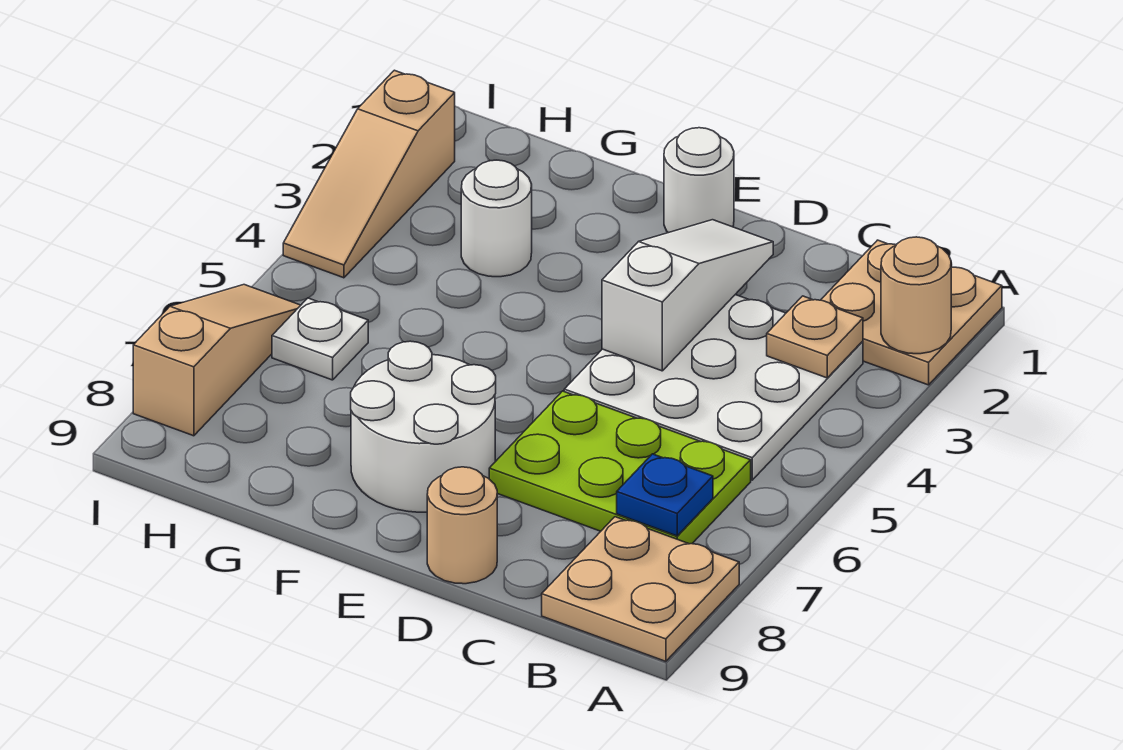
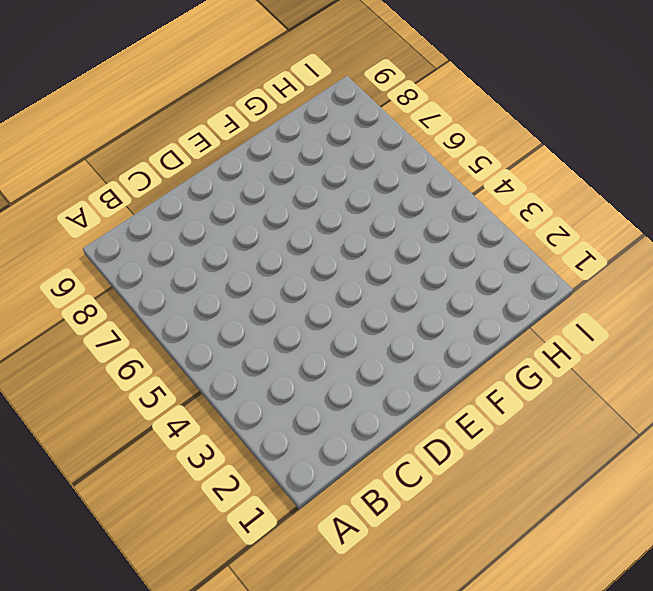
none -> tan 2x2 plate [821,240,1002,385]
none -> tan 2x2 plate [542,517,739,661]
none -> white 3x3 plate [564,295,863,480]

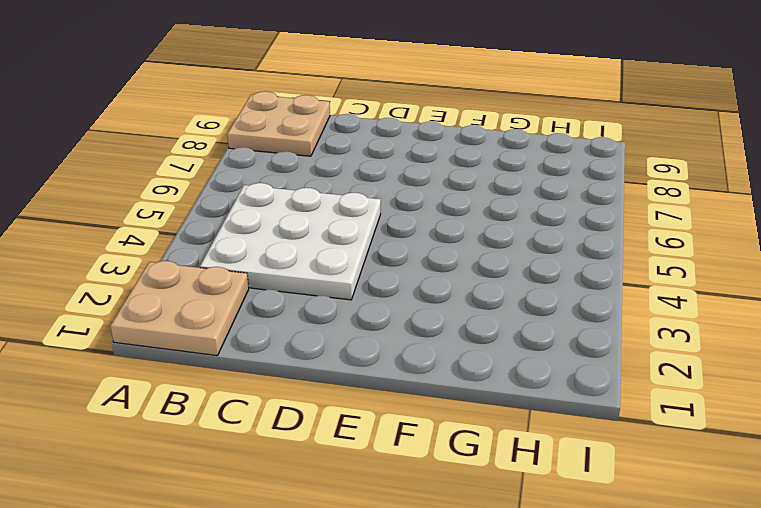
none -> lime 2x3 plate [489,391,751,544]
none -> tan 1x1 round brick [427,467,497,584]
none -> white 1x1 round brick [664,128,734,233]

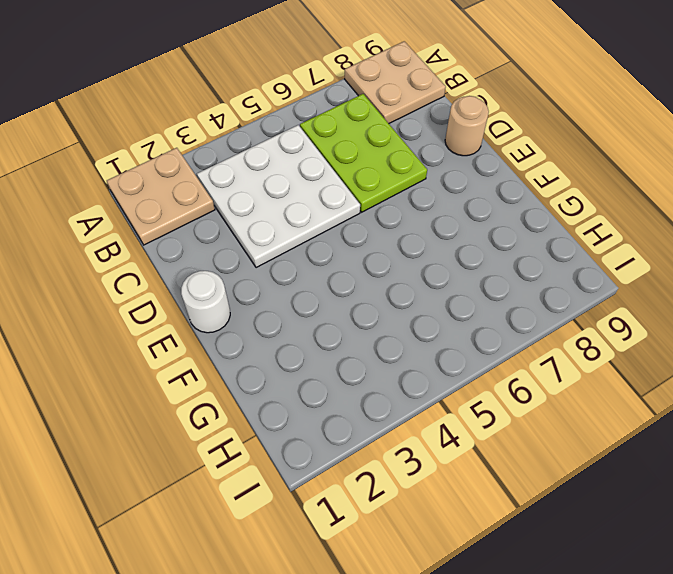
none -> white 2x2 round brick [351,341,496,512]
none -> white 1x1 round brick [461,160,532,277]
none -> white 1x1 plate [272,298,368,380]

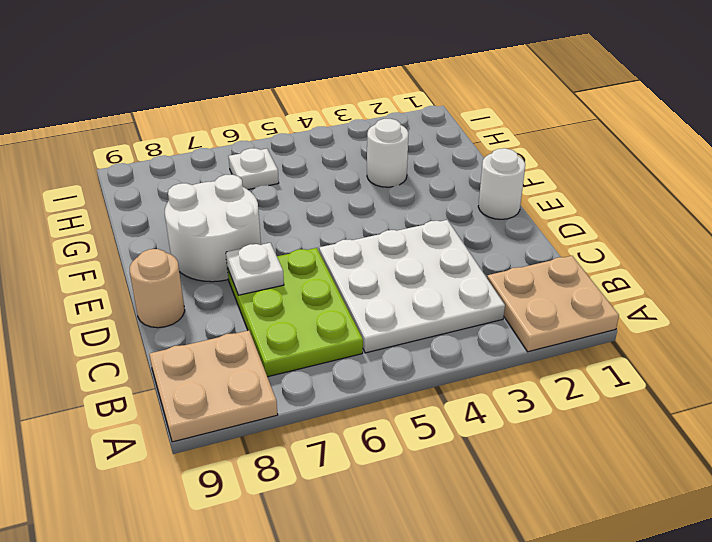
white 1x1 plate [226,243,284,295] -> none
none -> tan 1x3 slope [283,70,455,278]
none -> tan 1x3 slope [133,285,301,436]
none -> tan 1x1 round brick [881,237,951,354]

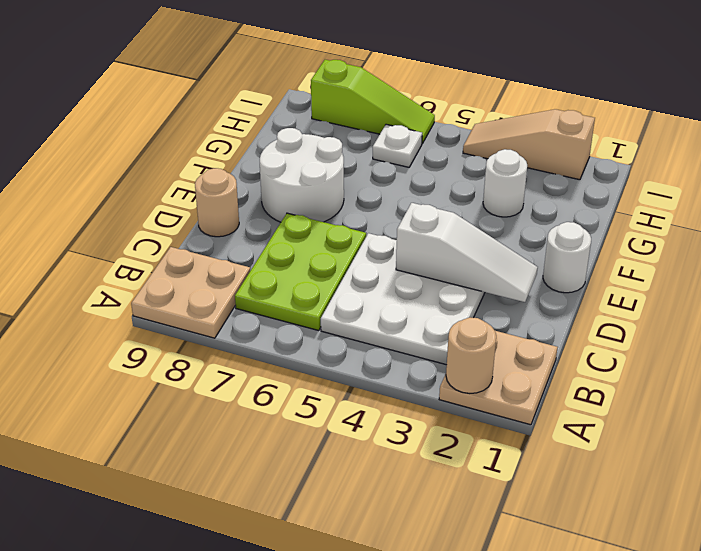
lime 1x3 slope [311,60,435,144] -> tan 1x3 slope [133,285,301,436]
none -> tan 1x1 plate [767,296,863,378]
none -> blue 1x1 plate [617,454,713,536]

